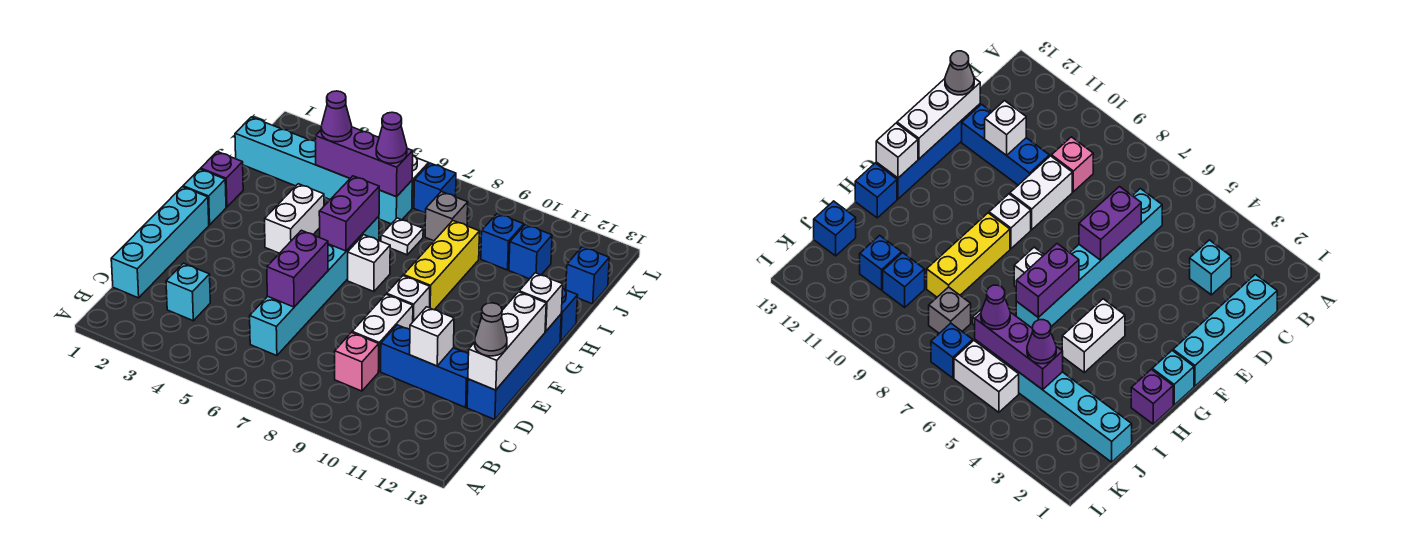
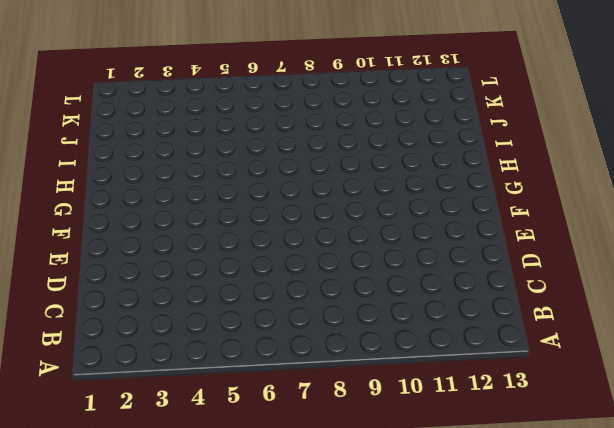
none -> cyan 1x4 brick [111,187,209,298]
none -> cyan 1x1 brick [166,263,210,321]
none -> cyan 1x6 brick [250,216,379,356]
none -> pink 1x1 brick [335,333,379,391]

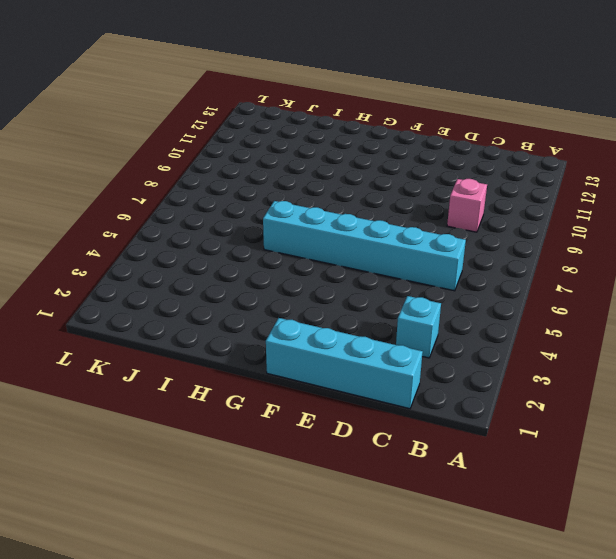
none -> white 1x2 brick [352,294,413,371]
none -> blue 1x3 brick [381,325,469,407]
none -> blue 1x4 brick [467,314,561,420]
none -> white 1x1 brick [387,276,430,321]

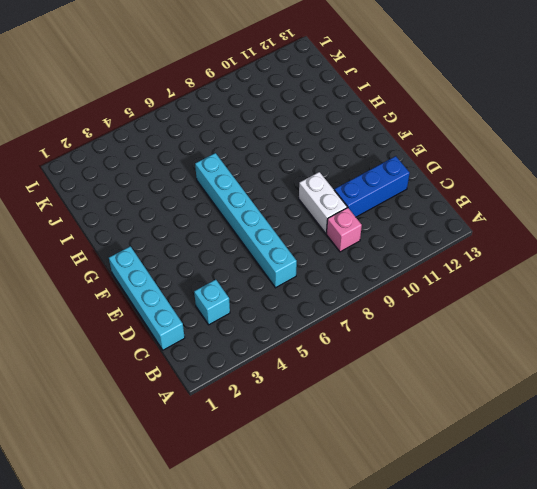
none -> blue 1x4 brick [467,314,561,420]
none -> white 1x1 brick [387,276,430,321]
none -> cyan 1x1 brick [183,169,226,225]
none -> white 1x2 brick [265,184,324,253]

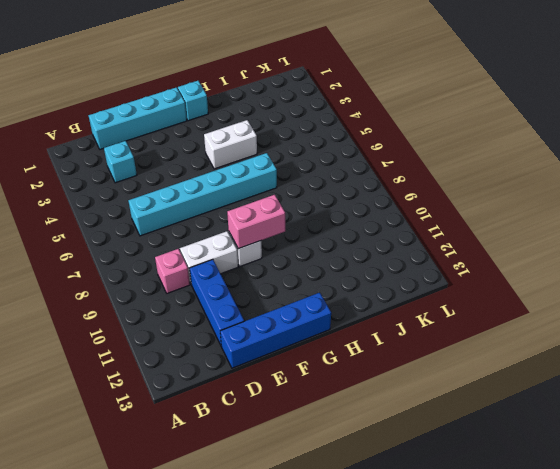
pink 1x2 brick [227,195,285,249] -> none
none -> white 1x1 brick [348,235,390,292]
none -> yellow 1x3 brick [404,221,479,310]
none -> purple 1x1 brick [201,152,243,207]
none -> blue 1x1 brick [560,289,578,342]

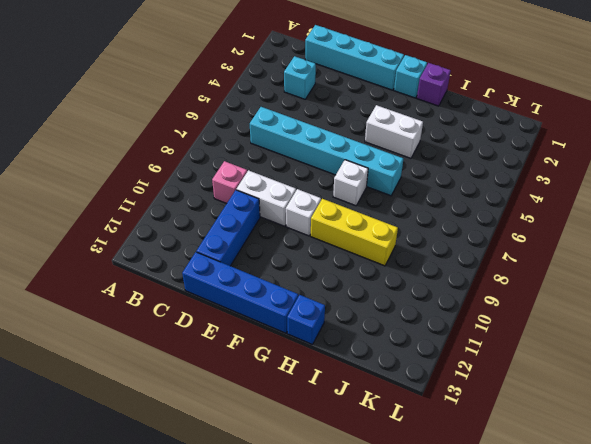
none -> white 1x1 plate [381,218,423,255]
none -> cyan 1x6 brick [235,117,412,224]
none -> grey 1x1 brick [425,192,468,241]
none -> blue 1x1 brick [481,213,524,270]

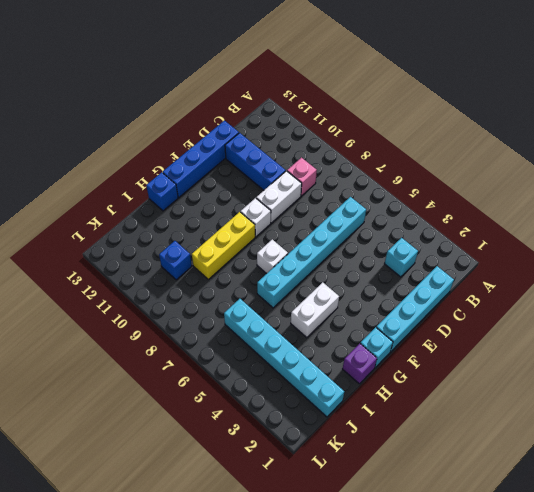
none -> white 1x1 plate [381,218,423,255]
none -> grey 1x1 brick [425,192,468,241]
none -> blue 1x1 brick [509,224,552,279]
none -> blue 1x1 brick [566,247,609,304]

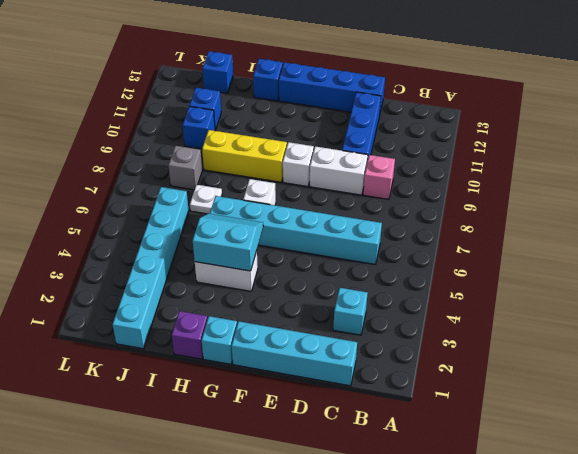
cyan 2x2 slope [193,213,263,271] -> none
none -> white 1x2 brick [954,341,1019,412]
none -> blue 1x1 brick [414,163,456,213]
none -> purple 1x2 brick [267,230,328,307]
none -> white 1x1 brick [410,307,454,366]

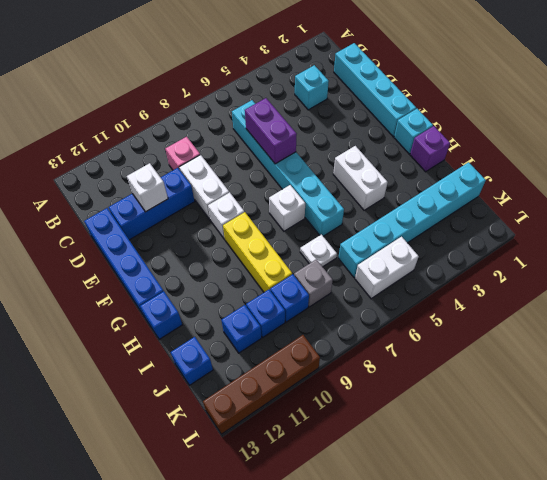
blue 1x1 brick [270,274,309,322] -> blue 1x1 brick moved to [414,163,456,213]
brown 1x4 brick [203,335,320,434] -> none
none -> white 1x3 brick [468,292,546,390]
none -> purple 1x2 brick [319,176,379,251]
none -> white 1x1 brick [519,273,563,331]
none -> purple 1x3 brick [316,127,413,197]

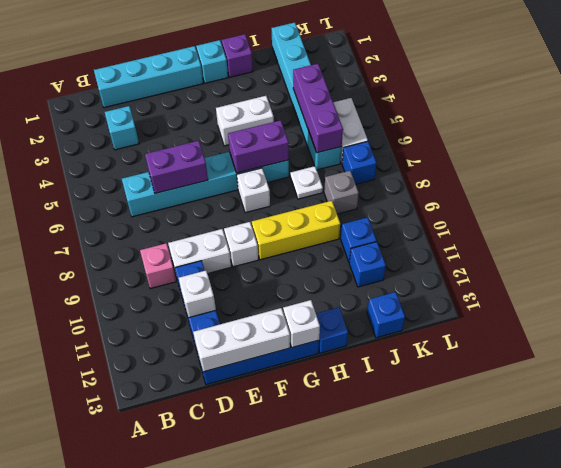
none -> grey 1x1 cone [475,303,507,356]
none -> purple 1x1 cone [321,91,352,142]
none -> purple 1x1 cone [376,112,407,163]

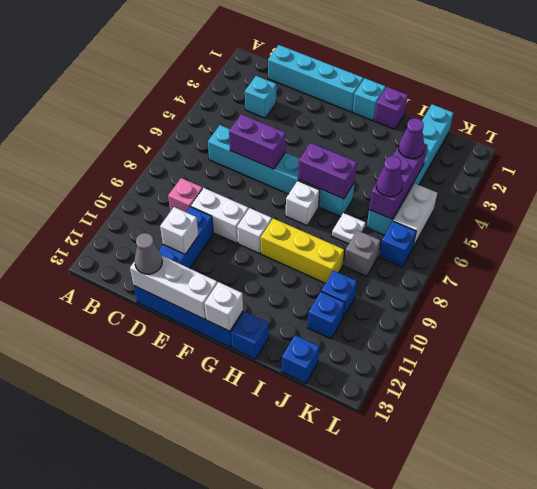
none -> white 1x2 brick [265,184,324,253]

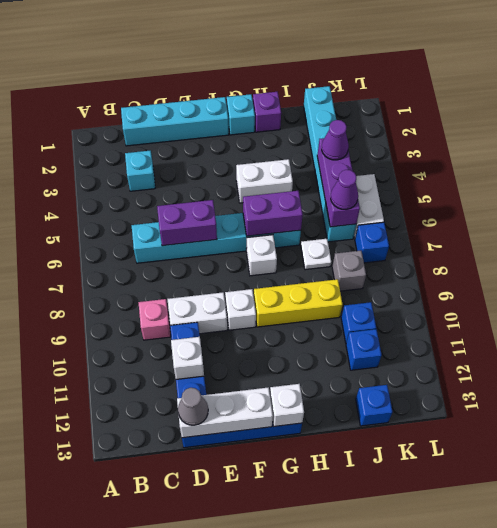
none -> blue 1x1 brick [560,289,578,342]

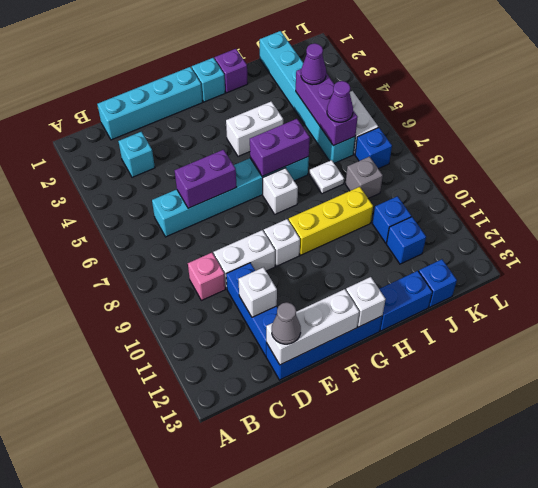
blue 1x2 brick [379,271,432,331] -> blue 1x1 brick [560,289,578,342]

